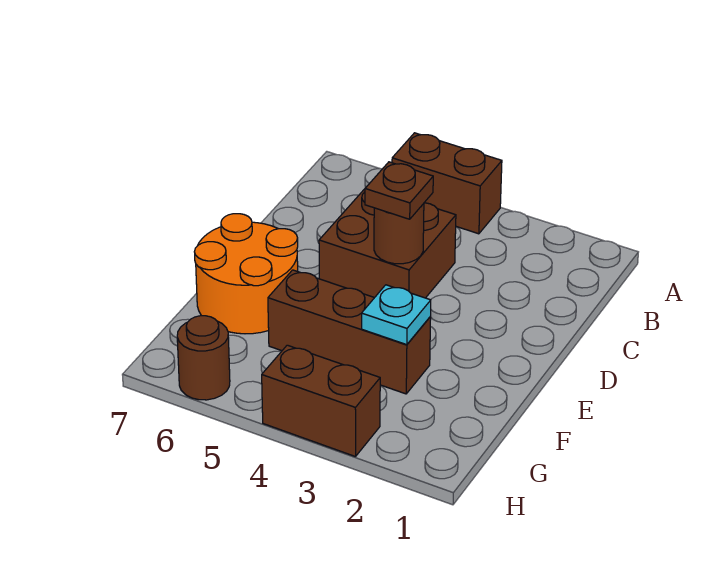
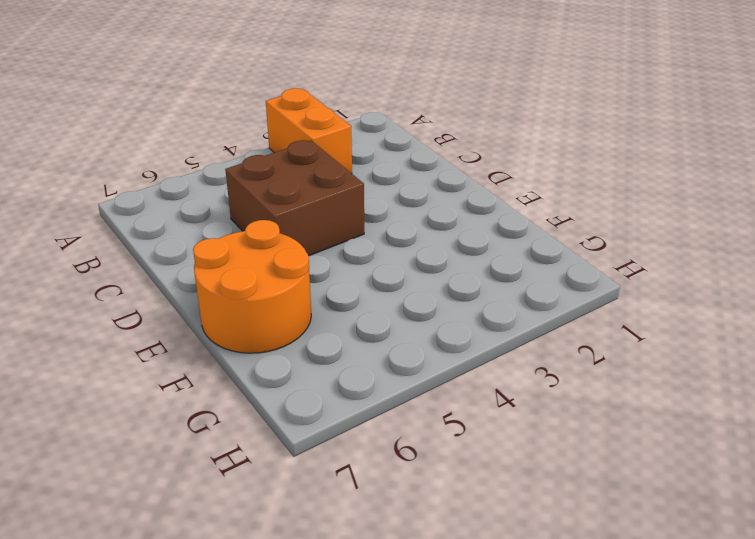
orange 1x2 brick [266,88,352,173] -> none
none -> brown 1x2 brick [392,133,502,234]
none -> brown 1x3 brick [268,270,431,394]

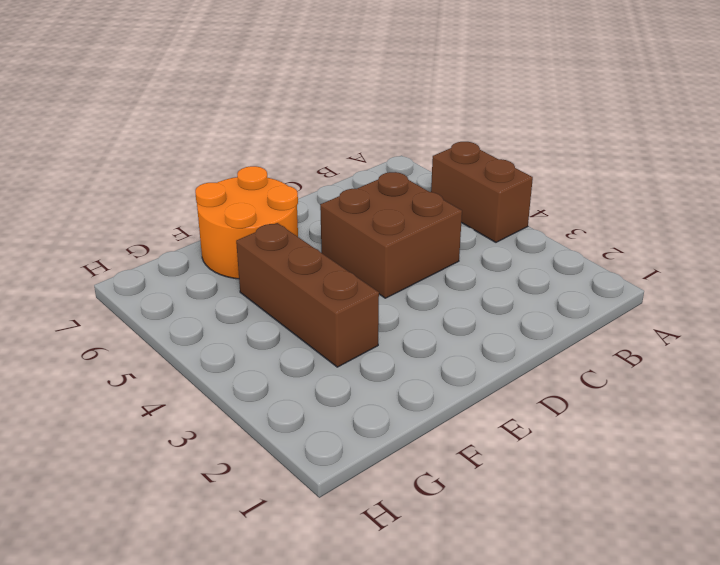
none -> brown 1x2 brick [262,345,380,457]
none -> brown 1x1 round brick [177,316,230,400]

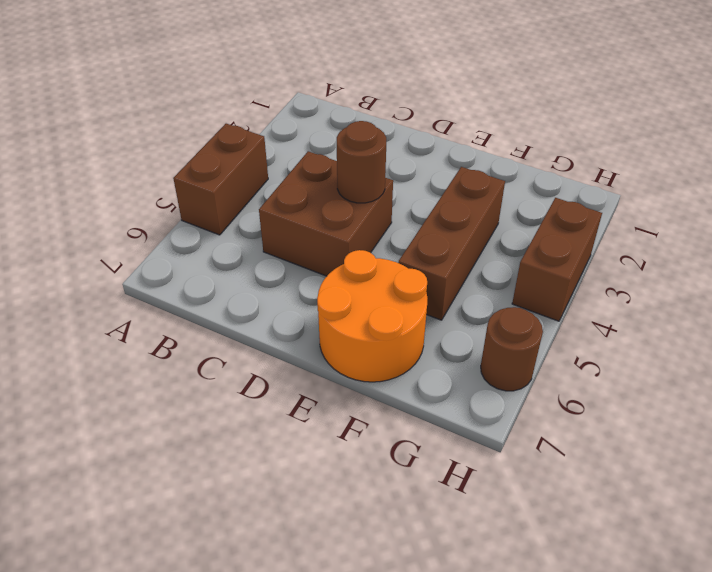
none -> cyan 1x1 plate [362,285,431,345]
none -> brown 1x1 plate [365,162,433,219]

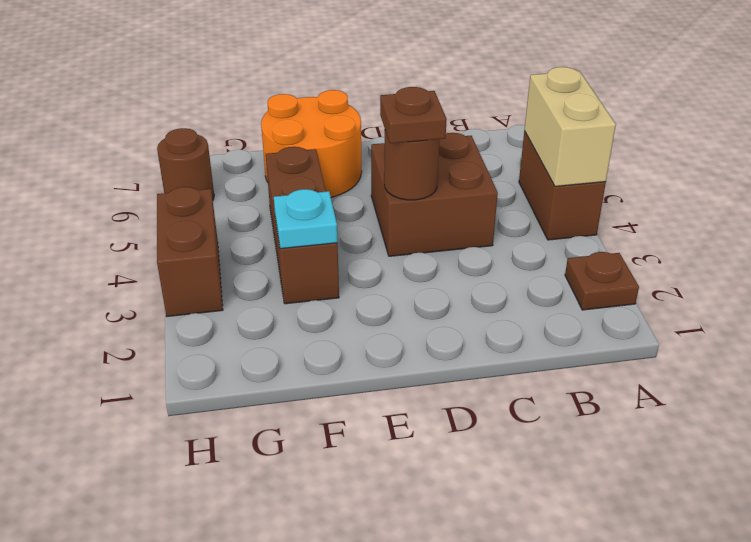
brown 1x1 plate [565,252,639,310] -> none
tan 1x2 brick [525,67,616,186] -> none

